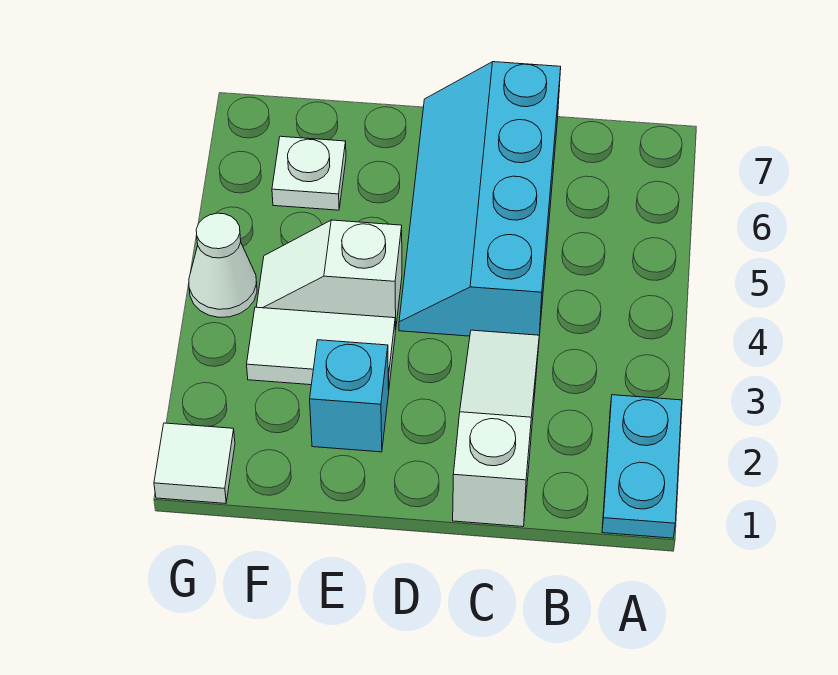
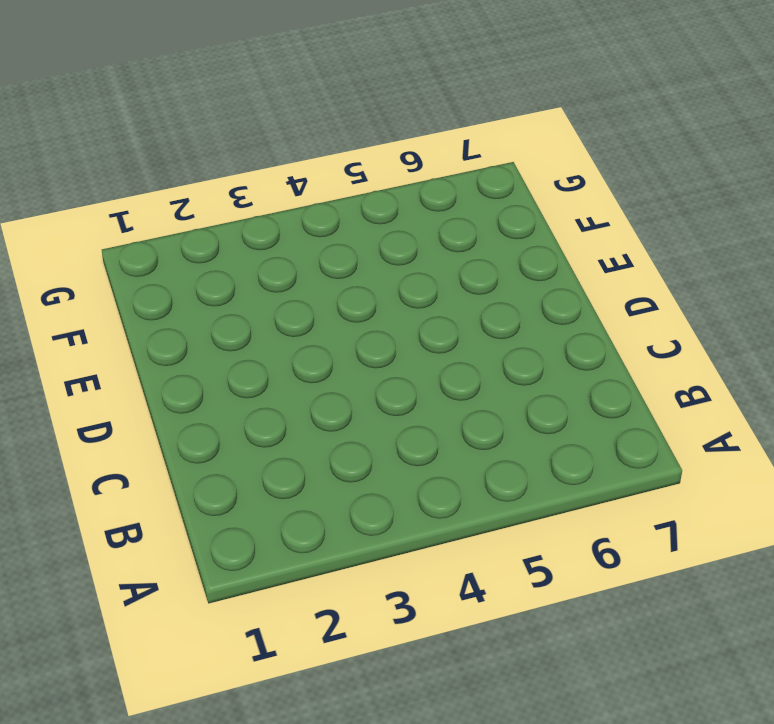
none -> cyan 1x2 plate [602,395,682,538]
none -> white 1x3 slope [453,330,539,527]

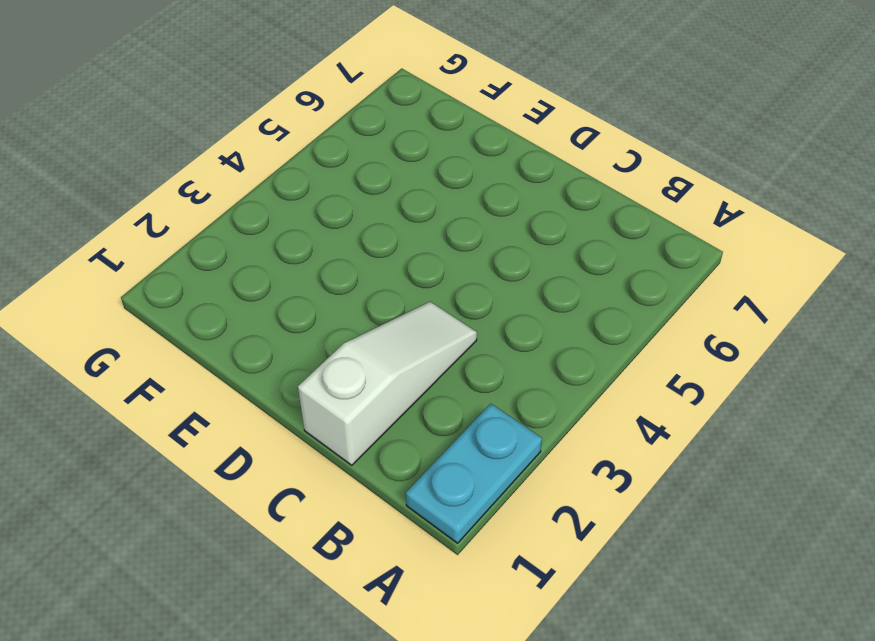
none -> cyan 2x4 slope [399,62,561,336]
none -> cyan 1x1 brick [310,340,389,452]

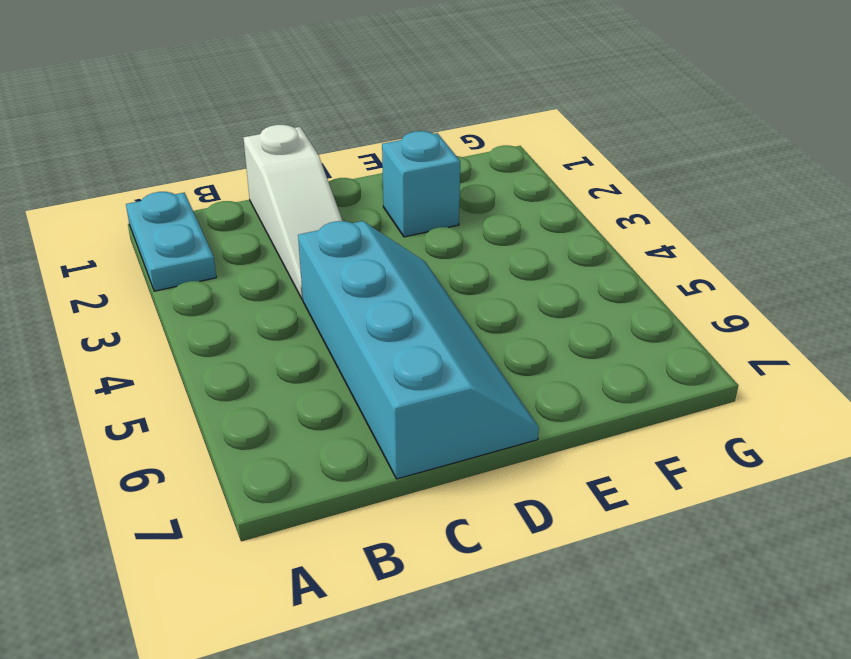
none -> white 1x2 tile [247,307,395,390]
none -> white 1x2 slope [256,220,402,330]

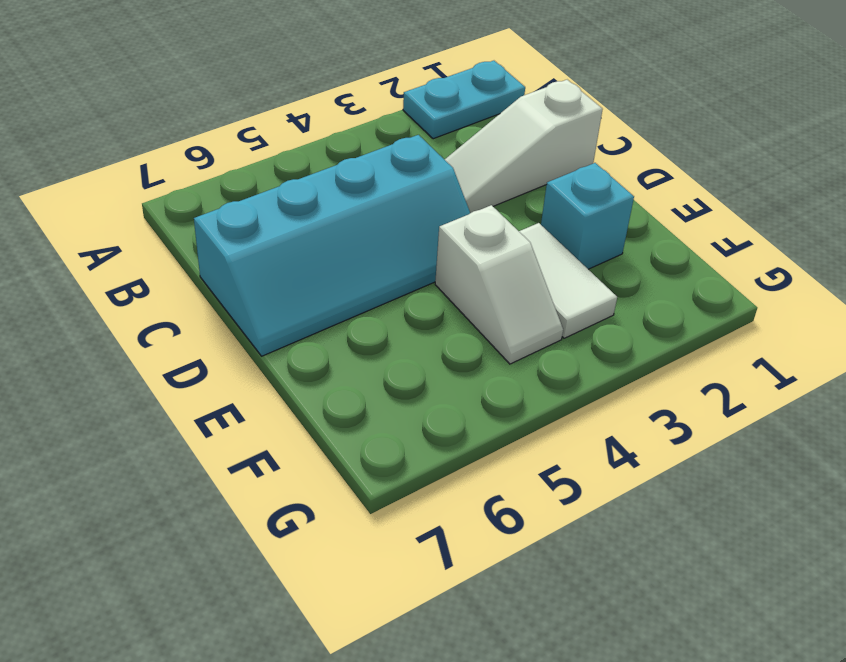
none -> white 1x1 plate [272,136,346,210]
none -> white 1x1 tile [154,423,235,504]

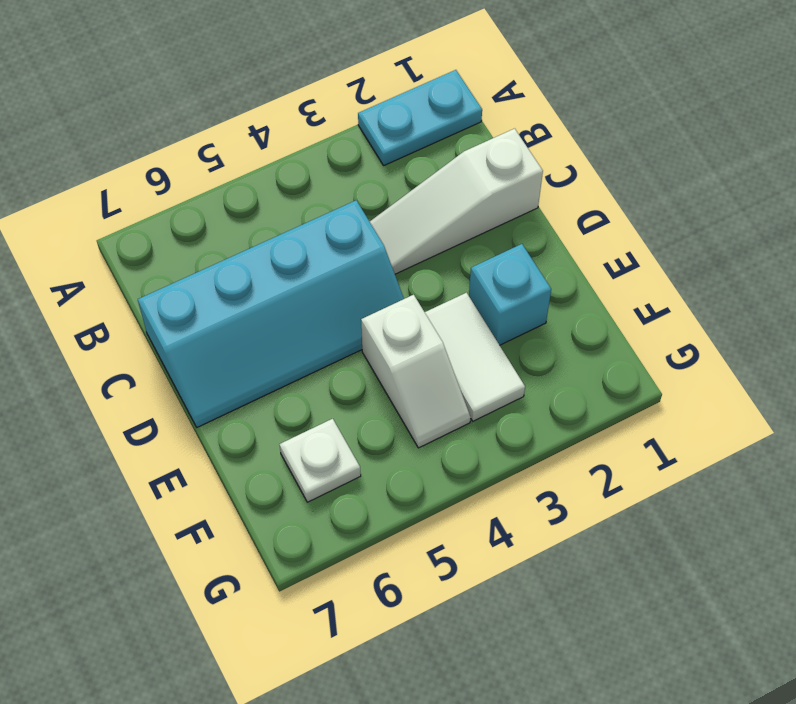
none -> white 1x1 tile [154,423,235,504]
none -> white 1x1 cone [189,213,257,317]

